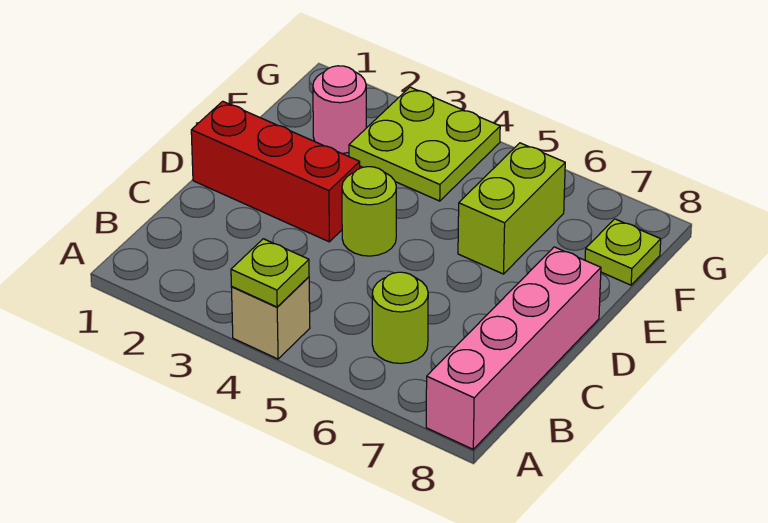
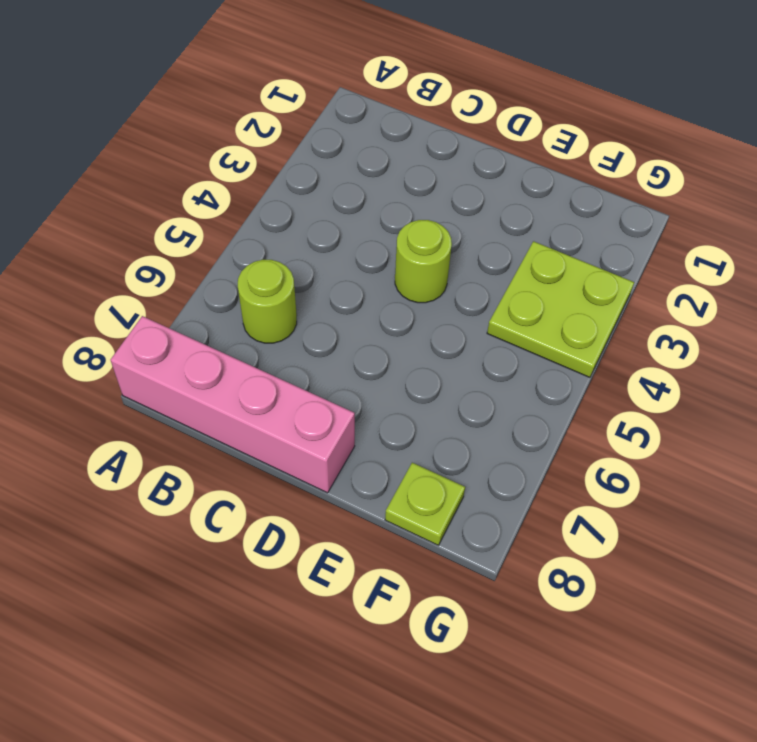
none -> tan 1x1 brick [231,277,310,359]
none -> red 1x3 brick [191,101,360,242]

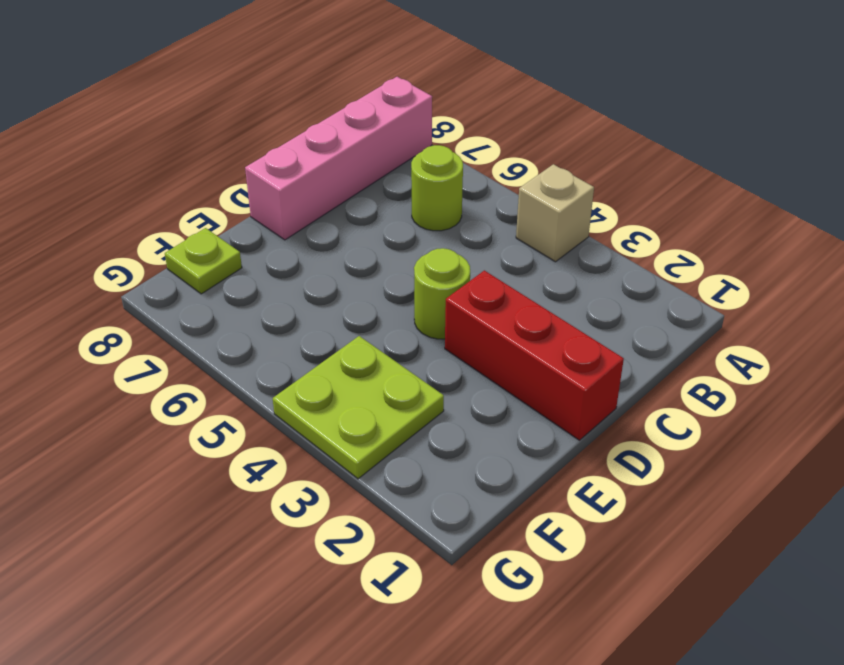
none -> lime 1x2 brick [458,143,565,274]
none -> pink 1x1 round brick [313,66,366,153]

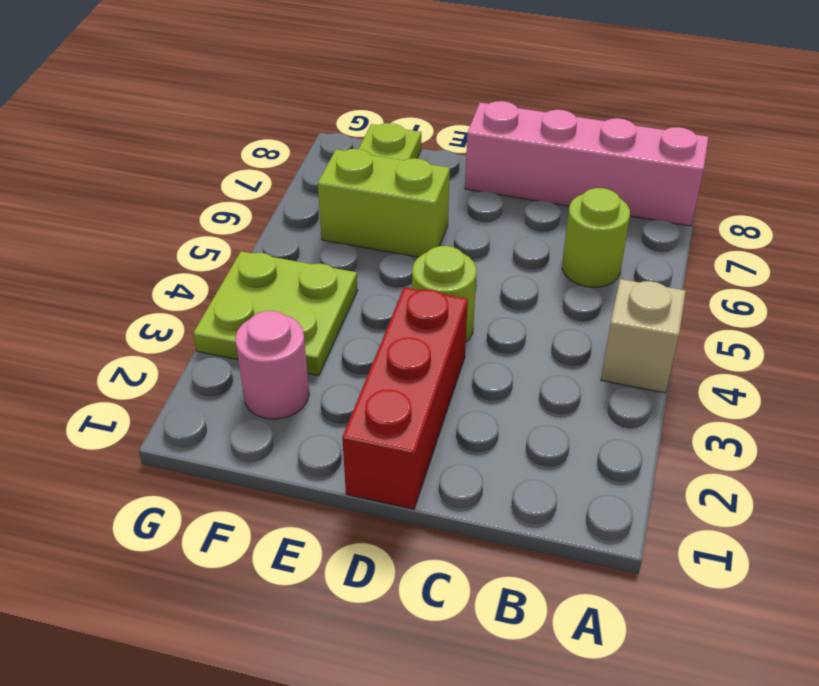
none -> lime 1x1 plate [231,239,309,307]

